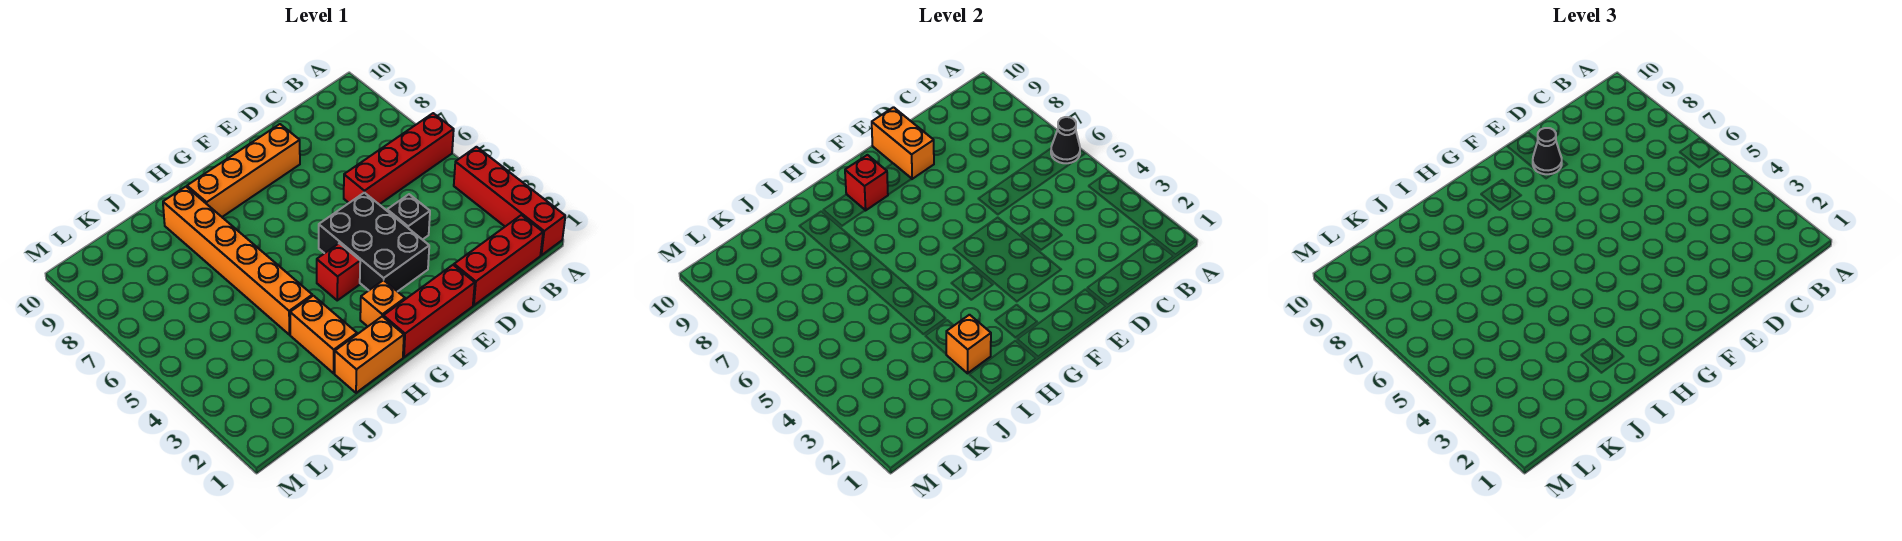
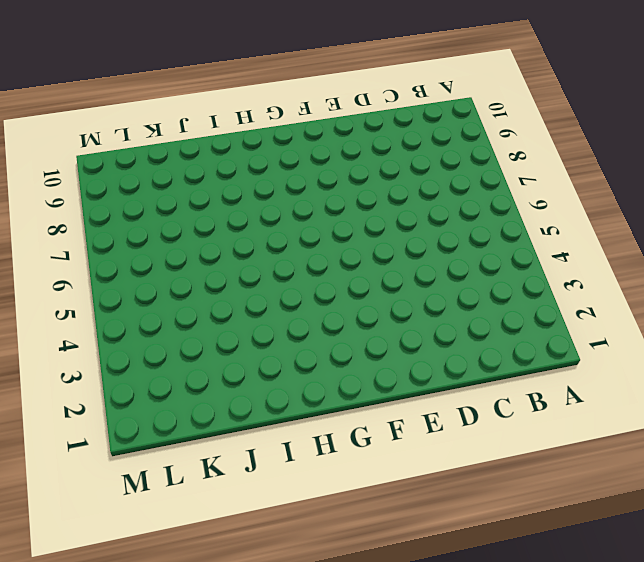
none -> red 1x4 brick [454,147,565,255]
none -> red 1x4 brick [344,113,454,204]
none -> red 1x3 brick [454,215,543,305]

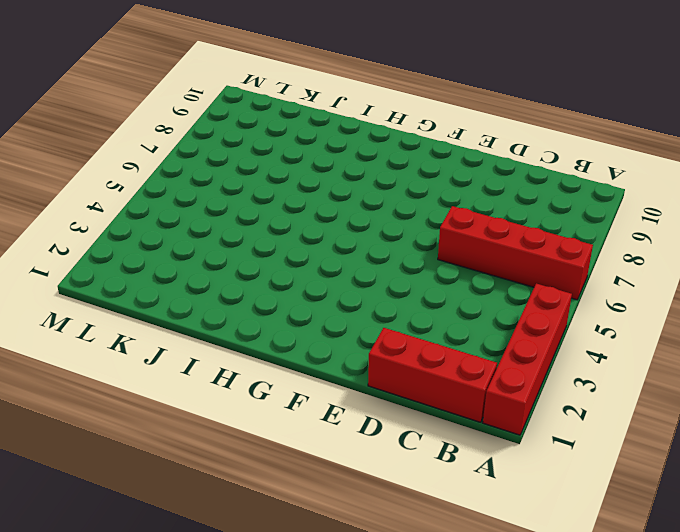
none -> black 1x1 brick [387,194,430,240]
none -> red 1x3 brick [383,265,475,357]
none -> black 2x3 brick [319,193,429,292]

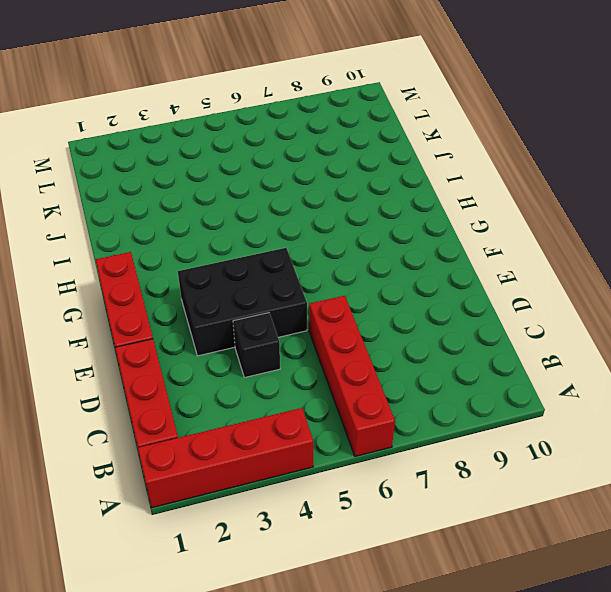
none -> orange 1x4 brick [187,124,300,217]
none -> orange 1x1 brick [360,280,405,326]
none -> red 1x1 brick [317,243,360,300]

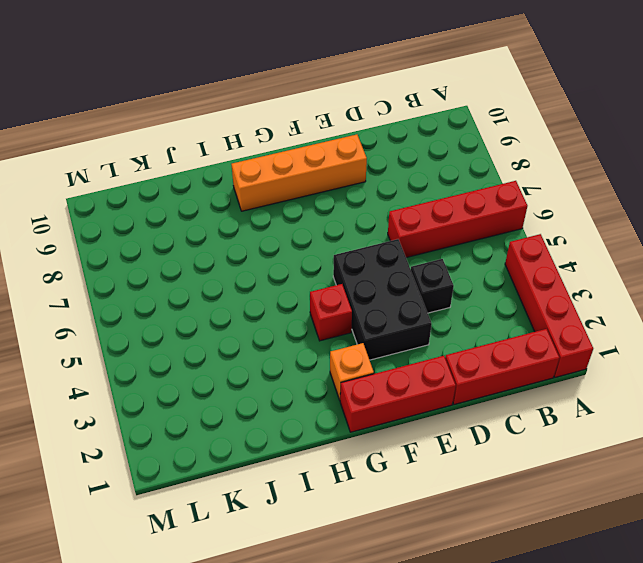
none -> orange 1x2 brick [335,316,404,393]
none -> orange 1x2 brick [290,296,357,373]
none -> orange 1x6 brick [163,187,312,335]

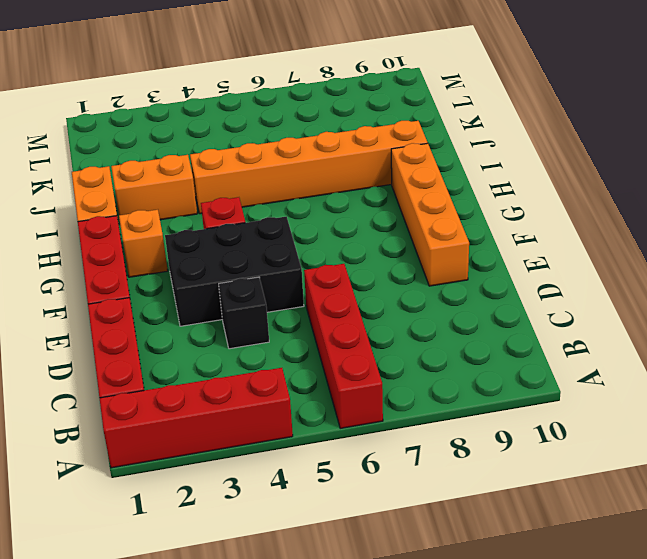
none -> black 1x1 cone [1051,117,1080,163]
none -> orange 1x2 brick [872,107,934,179]
none -> red 1x1 brick [845,155,888,210]

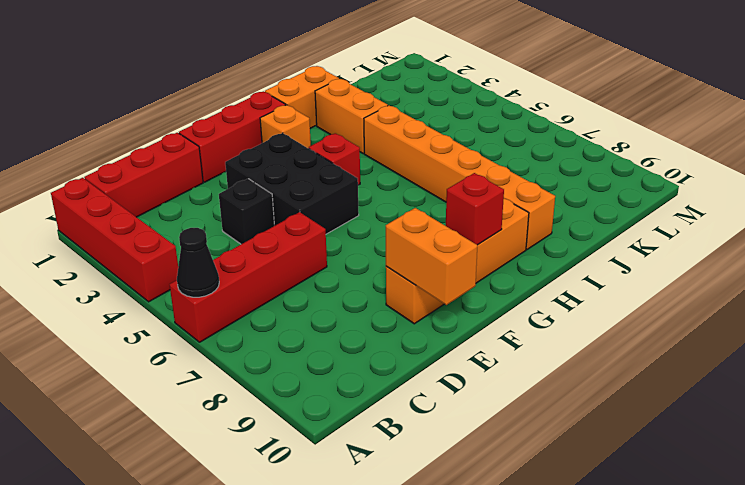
none -> orange 1x1 brick [946,315,991,373]
none -> black 1x1 cone [1533,128,1562,174]

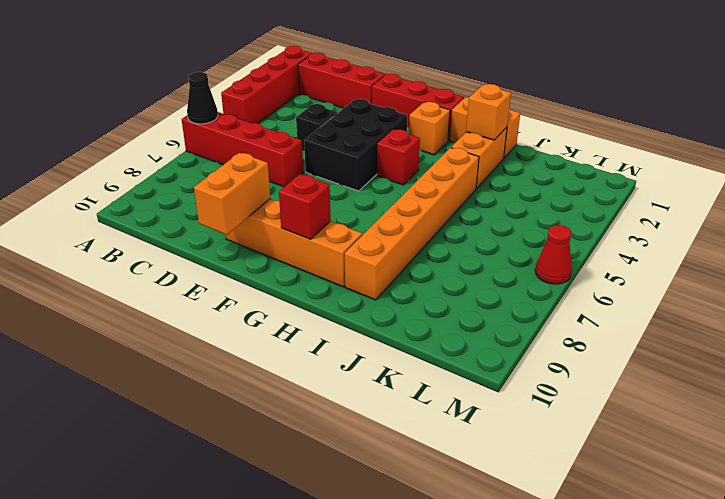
red 1x1 cone [535,225,572,284] -> none
none -> black 1x1 cone [1533,128,1562,174]

